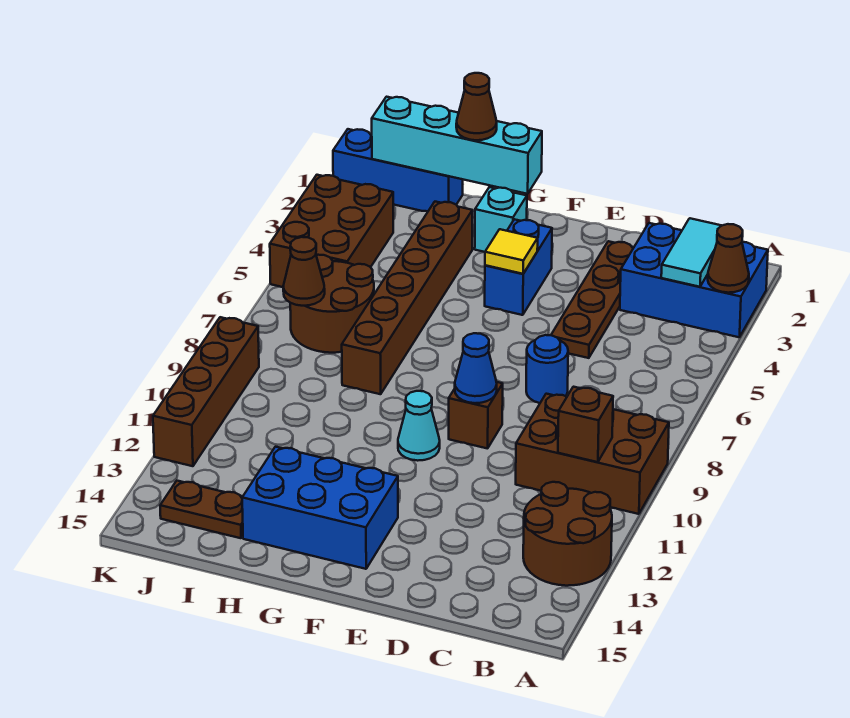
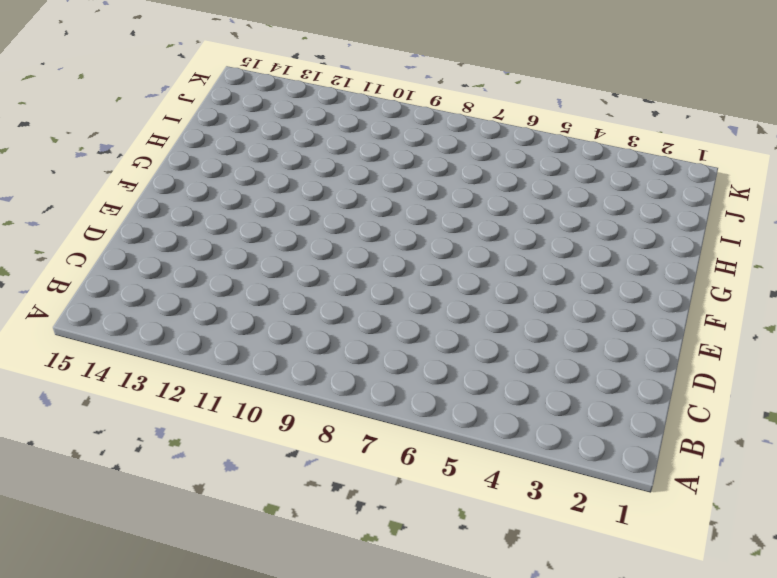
none -> blue 2x3 brick [620,223,768,337]
none -> brown 2x3 brick [516,394,669,514]
none -> brown 2x2 round brick [523,482,612,586]

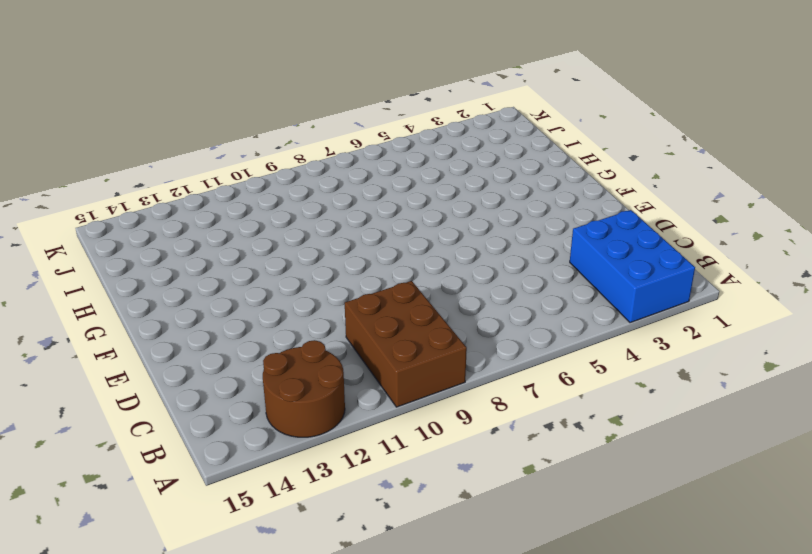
none -> brown 1x4 plate [551,241,634,358]
none -> blue 1x1 round brick [526,335,568,403]
none -> brown 1x1 brick [449,382,503,449]

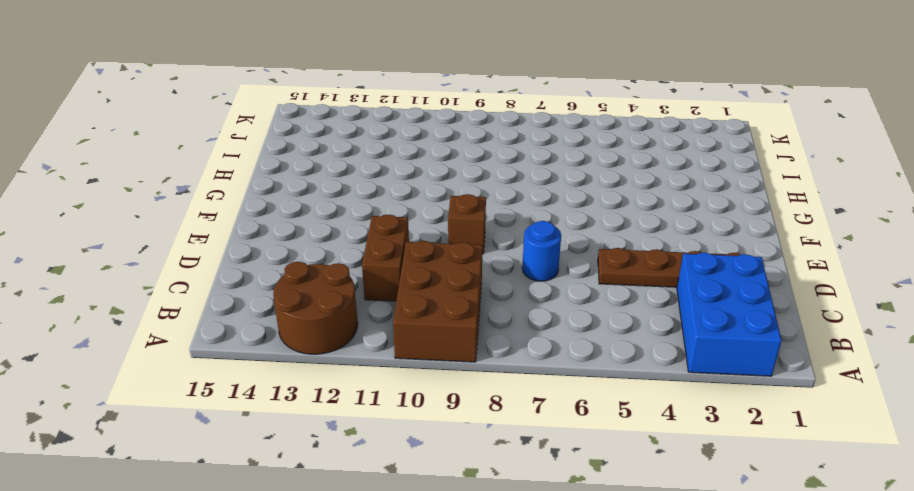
brown 1x2 brick [362,214,409,301] -> none
none -> blue 1x2 brick [485,219,552,315]
none -> cyan 1x1 cone [398,391,440,461]
none -> blue 2x3 brick [242,447,398,569]

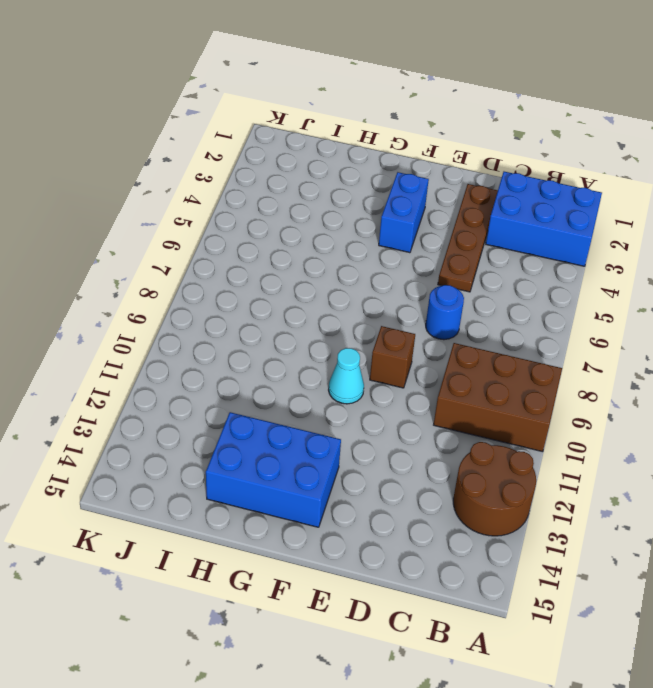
none -> cyan 1x1 brick [475,187,527,252]
none -> brown 1x6 brick [342,202,472,394]
none -> blue 1x3 brick [333,129,463,212]

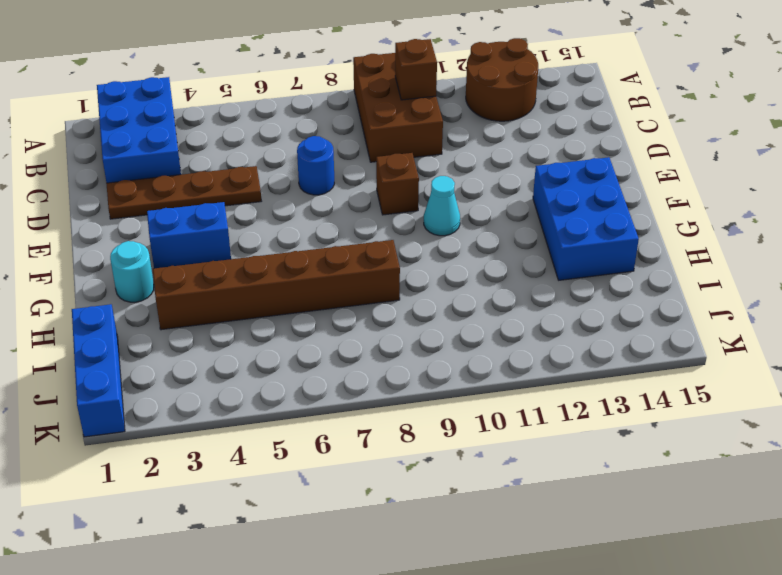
cyan 1x1 round brick [110,241,154,302] -> cyan 1x1 brick [475,187,527,252]
none -> brown 2x2 round brick [290,255,374,353]
none -> brown 1x2 plate [160,481,243,538]
none -> brown 2x3 brick [270,175,393,287]

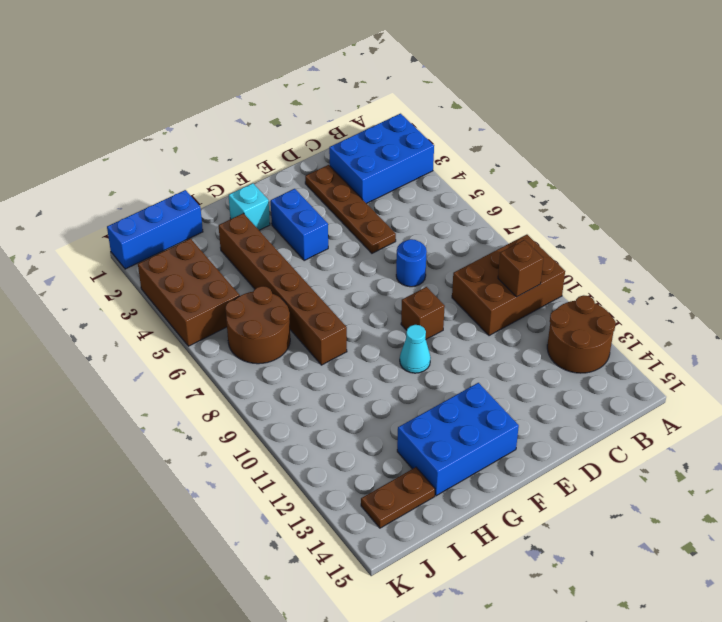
none -> brown 1x4 brick [153,317,259,466]
none -> brown 1x1 cone [708,224,749,293]
none -> cyan 1x2 tile [661,218,722,287]

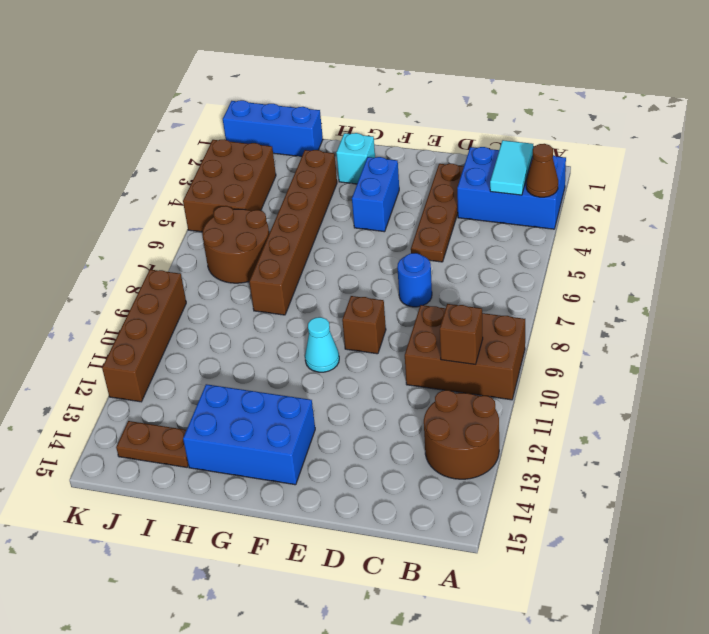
none -> blue 1x1 cone [455,333,497,403]
none -> yellow 1x1 tile [485,229,538,274]
none -> cyan 1x4 brick [372,97,542,194]

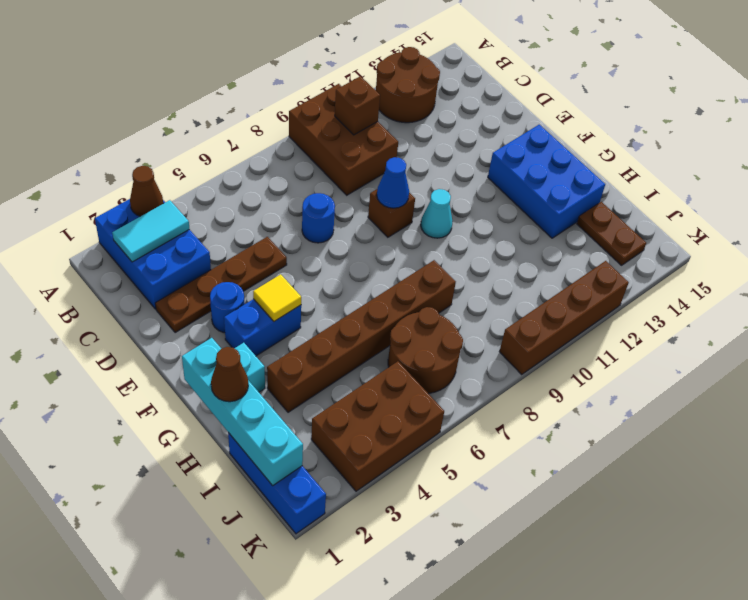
blue 1x1 round brick [210,282,245,333] -> none
none -> brown 1x1 cone [283,237,325,306]

